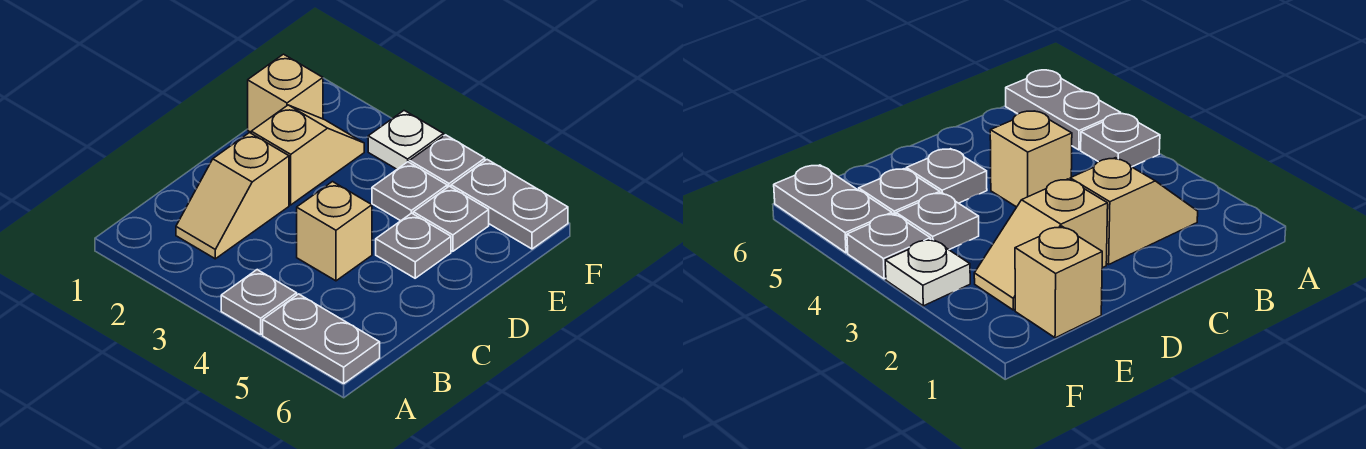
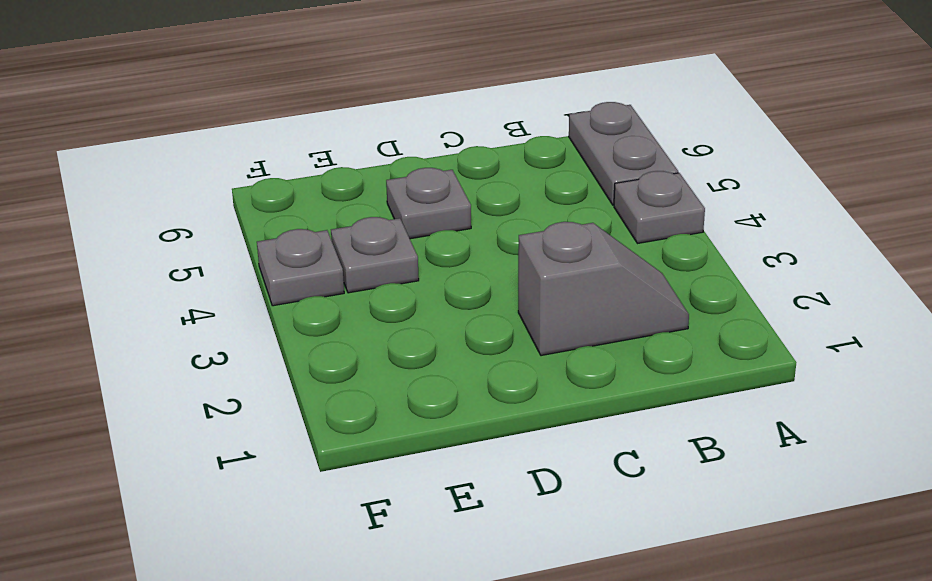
grey 1x2 slope [518,222,689,356] -> tan 1x2 slope [176,133,289,259]
none -> tan 1x1 brick [297,182,372,281]
none -> tan 1x2 slope [251,105,364,205]
none -> tan 1x1 brick [248,54,323,132]

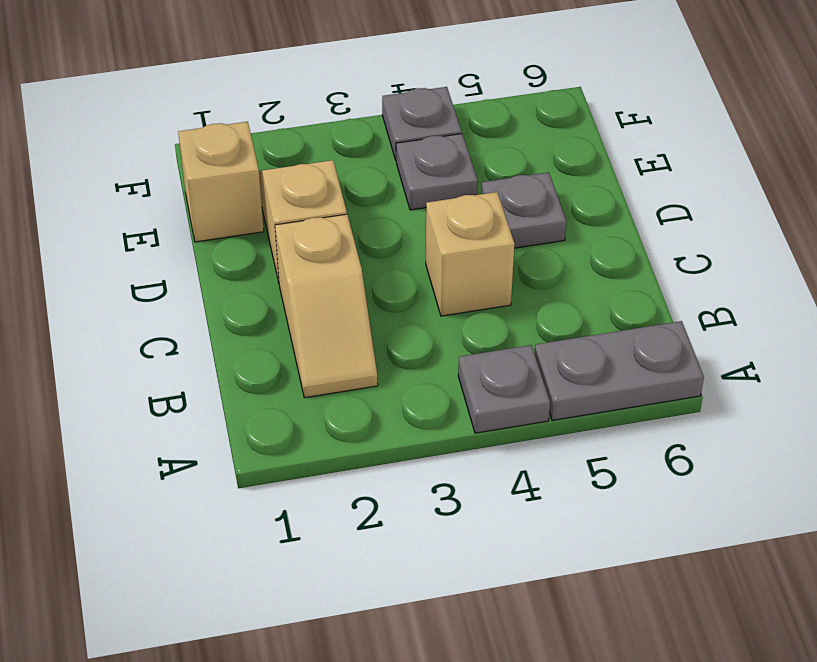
none -> grey 1x1 plate [413,186,489,251]
none -> white 1x1 plate [368,111,444,169]
none -> grey 1x2 plate [451,160,568,249]

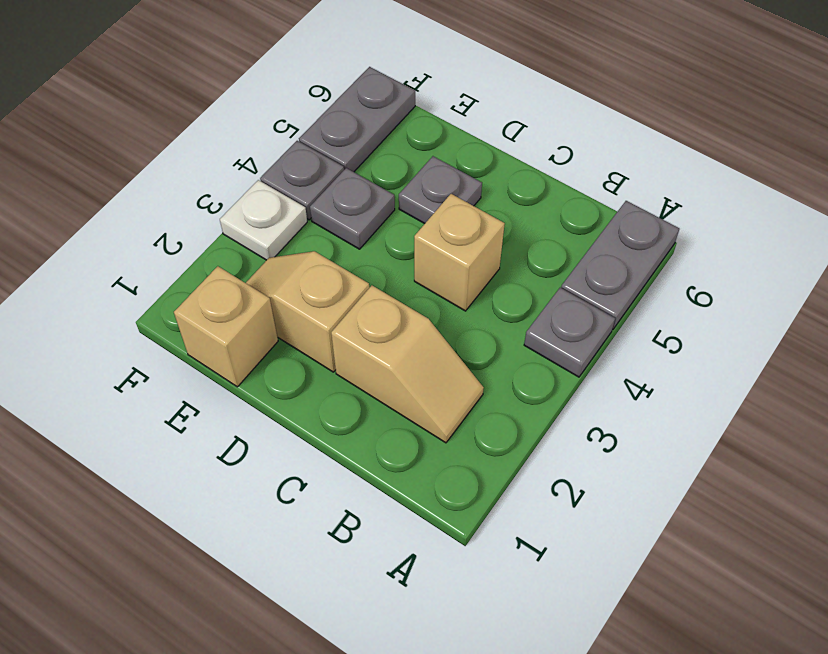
none -> grey 1x1 plate [413,186,489,251]

